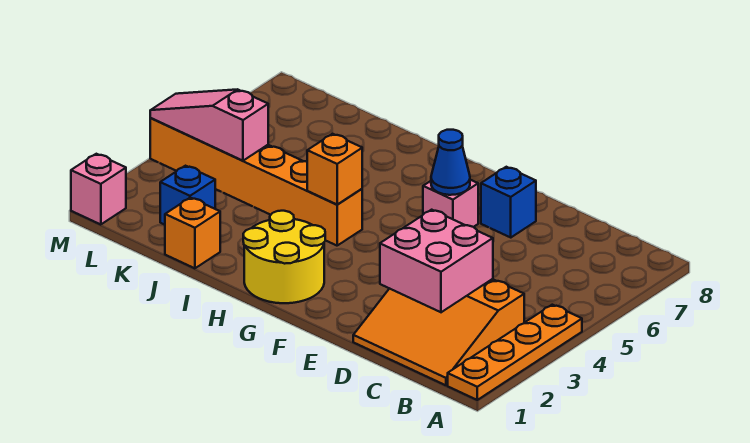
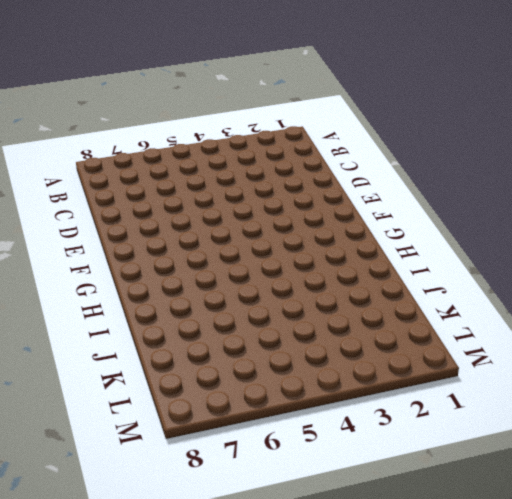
none -> orange 1x4 plate [448,305,582,400]
none -> orange 3x3 slope [353,279,524,385]
none -> blue 1x1 brick [481,167,536,237]

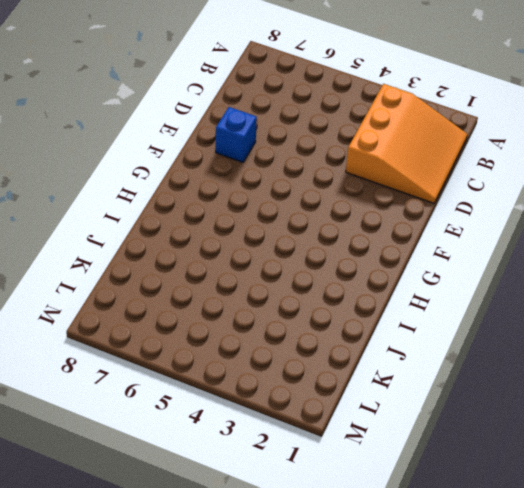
none -> orange 1x4 plate [448,305,582,400]
none -> pink 1x1 brick [423,180,478,227]
none -> yellow 2x2 round brick [243,211,325,303]

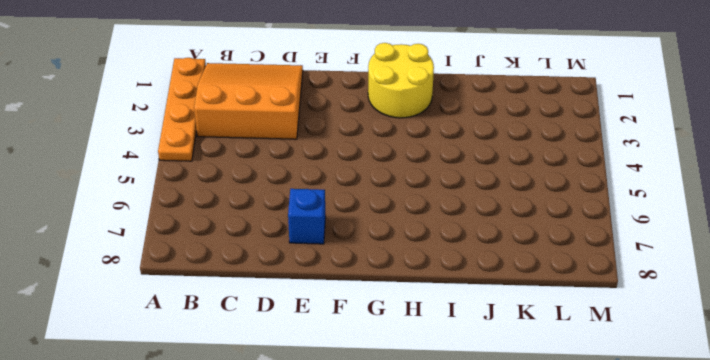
none -> pink 1x1 brick [423,180,478,227]
none -> orange 1x6 brick [150,118,362,246]
none -> orange 1x1 brick [165,198,220,268]

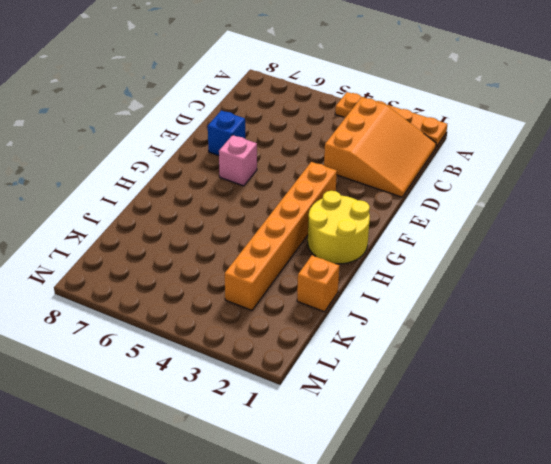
orange 1x6 brick [225,162,337,310] -> orange 1x6 brick moved to [150,118,362,246]
none -> blue 1x1 brick [160,166,215,225]
none -> pink 1x1 brick [71,154,126,225]
none -> pink 2x2 brick [380,210,493,312]

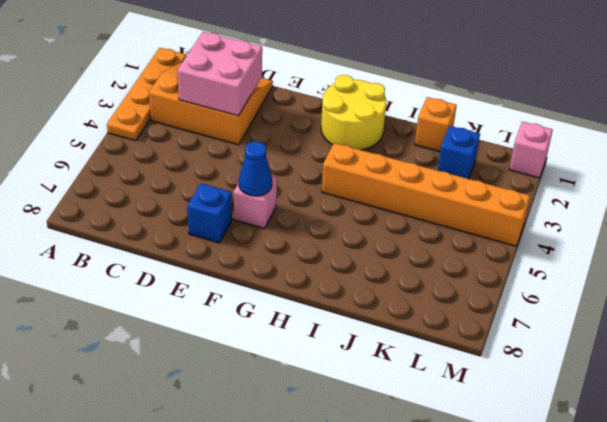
none -> orange 1x1 brick [307,134,362,205]
none -> pink 1x3 slope [150,90,268,161]

